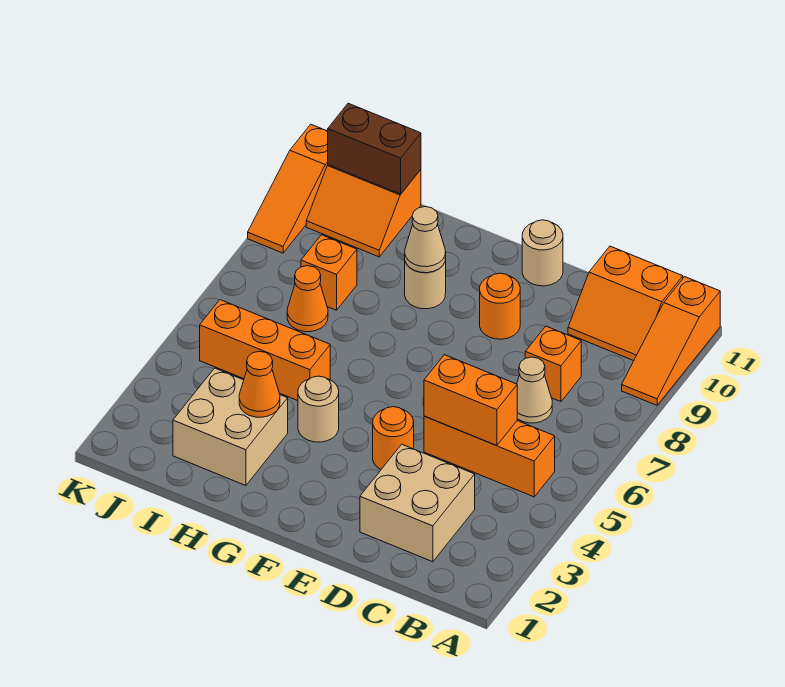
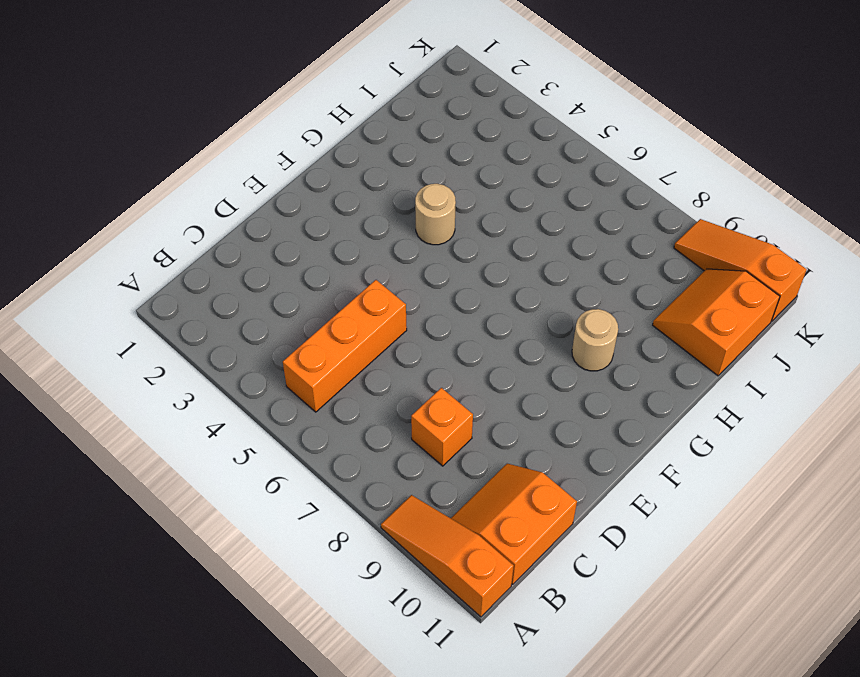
none -> tan 2x2 brick [360,444,475,562]
none -> tan 1x1 cone [517,357,552,423]
none -> orange 1x1 round brick [373,407,414,469]

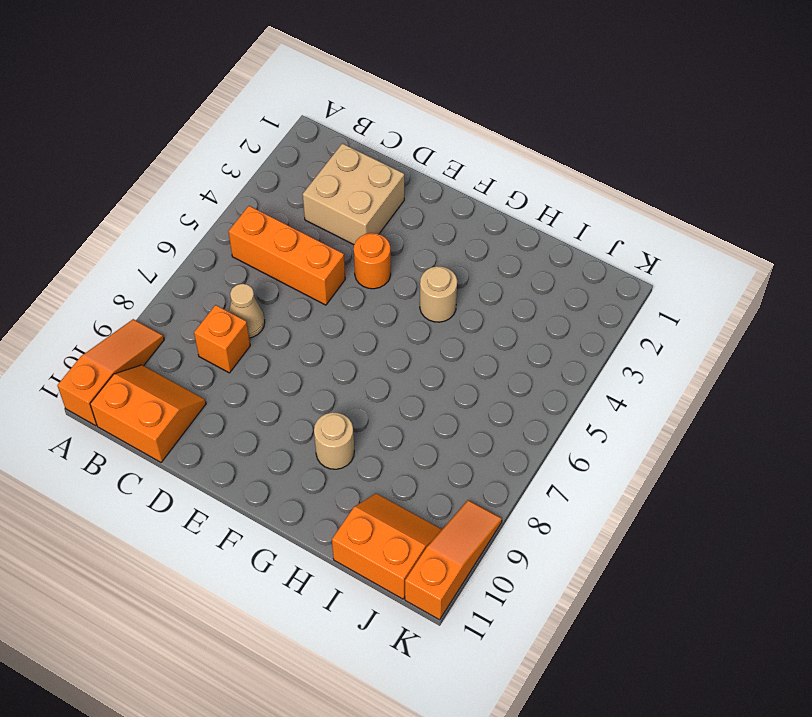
none -> orange 1x1 round brick [480,273,520,339]
none -> tan 1x1 round brick [522,220,563,286]
none -> tan 2x2 brick [173,368,288,486]

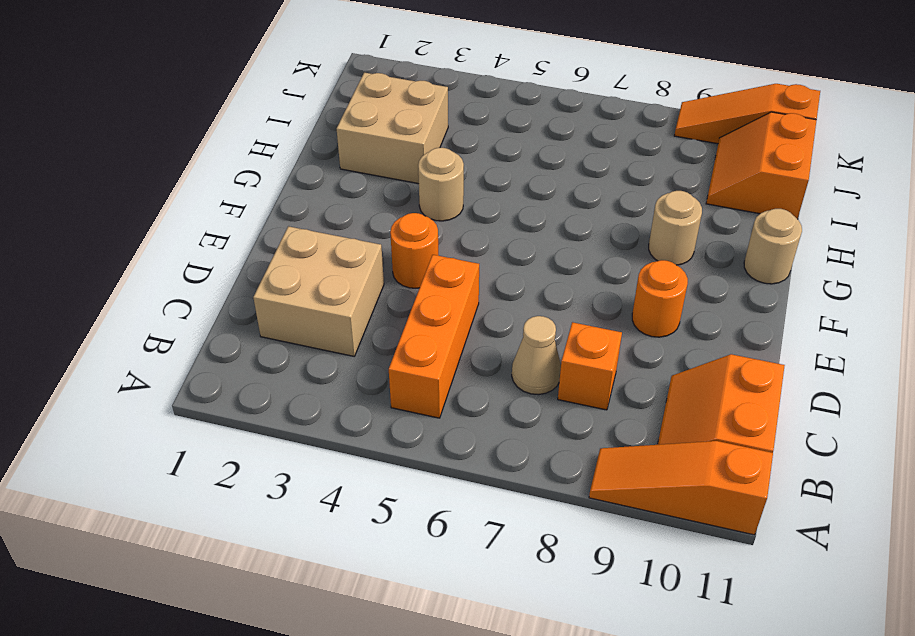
tan 1x1 round brick [744,209,802,284] -> tan 1x1 round brick moved to [522,220,563,286]
none -> orange 1x3 brick [200,300,330,401]
none -> orange 1x1 cone [287,266,328,332]
none -> orange 1x1 brick [301,235,357,310]

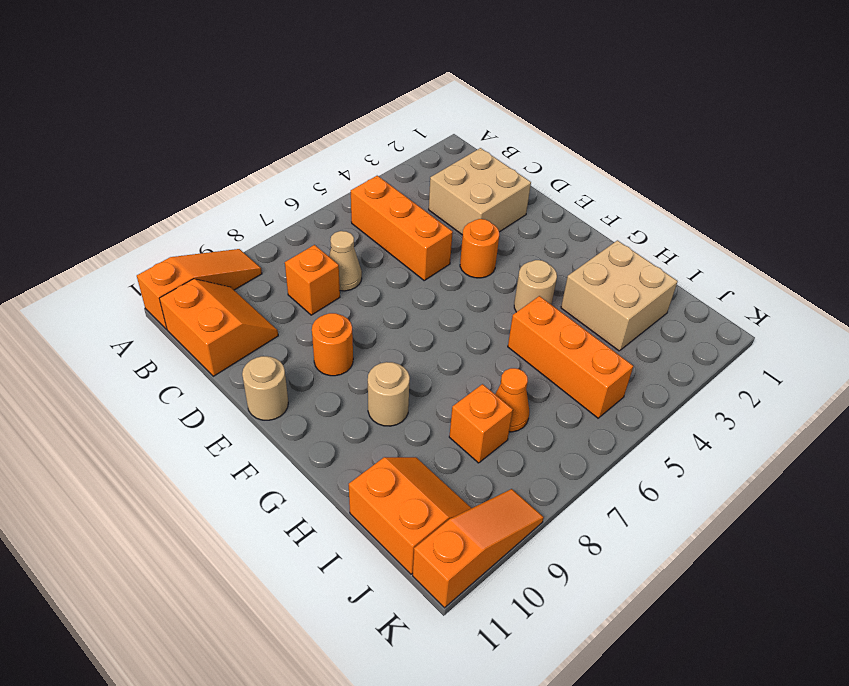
none -> orange 1x2 brick [424,355,517,446]
none -> tan 1x1 cone [405,207,446,273]
none -> orange 1x1 cone [239,351,280,417]

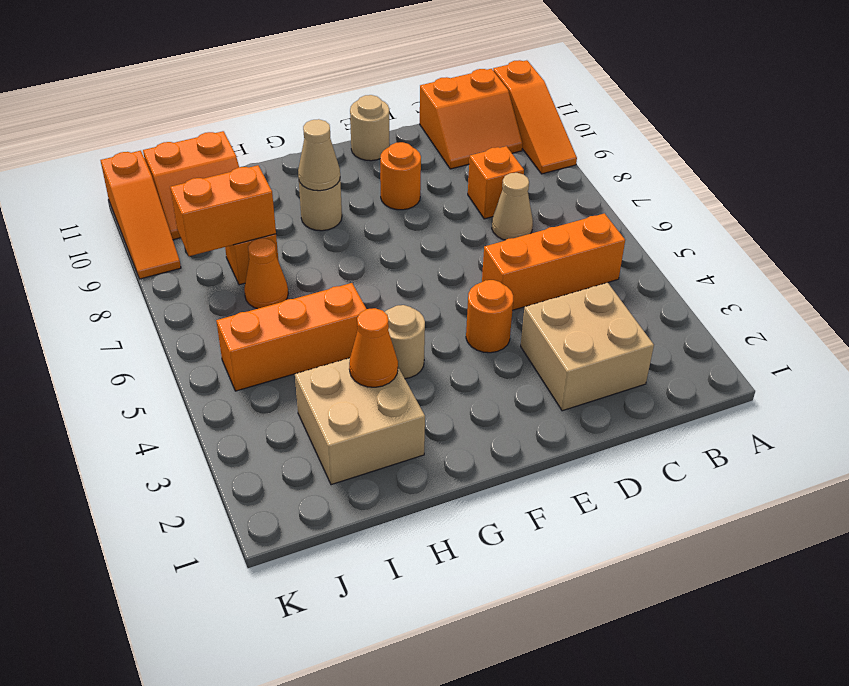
orange 1x2 brick [170,165,276,256] -> orange 1x2 brick moved to [424,355,517,446]
none -> brown 1x2 brick [328,103,421,194]

